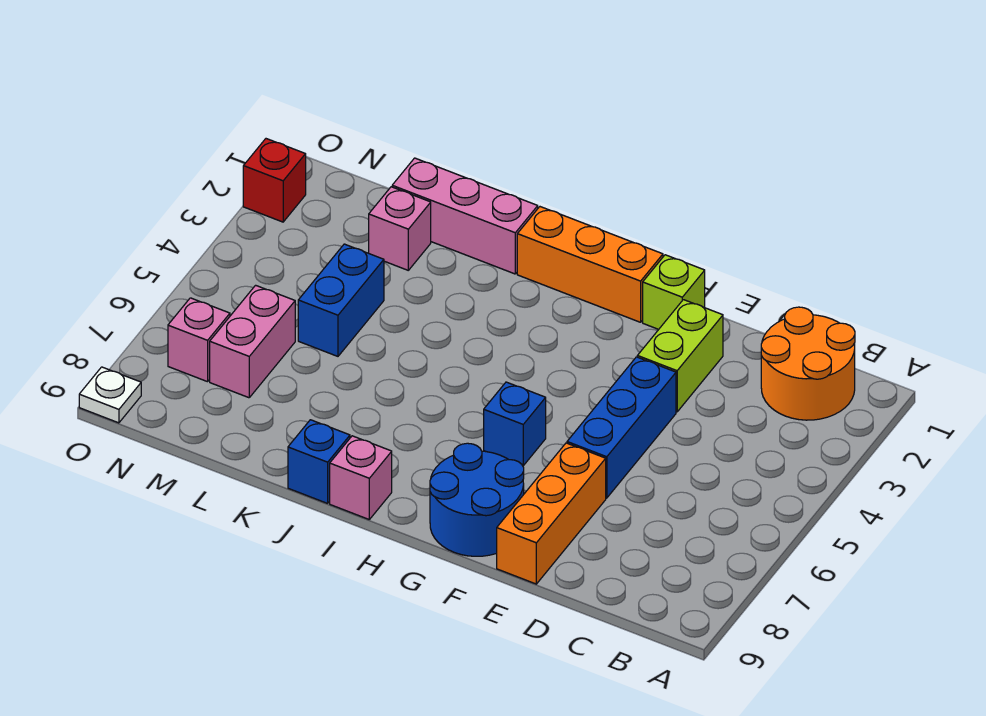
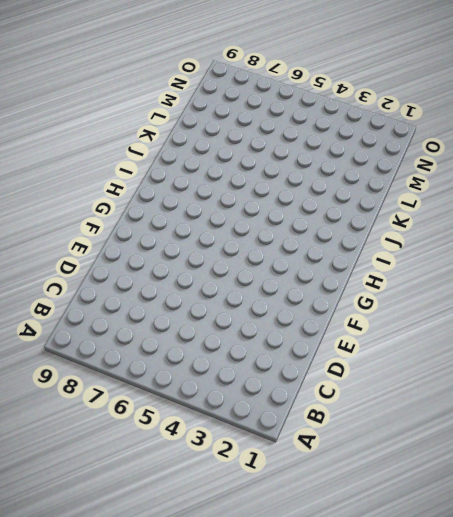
none -> orange 2x2 round brick [761,307,855,420]
none -> lime 1x2 brick [637,300,723,412]
none -> blue 1x3 brick [567,357,676,498]

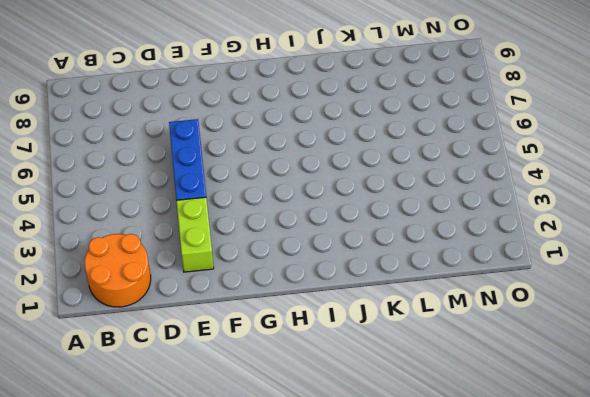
none -> orange 1x3 brick [497,443,606,584]
none -> lime 1x1 brick [643,255,705,329]
none -> blue 2x2 round brick [430,443,524,556]

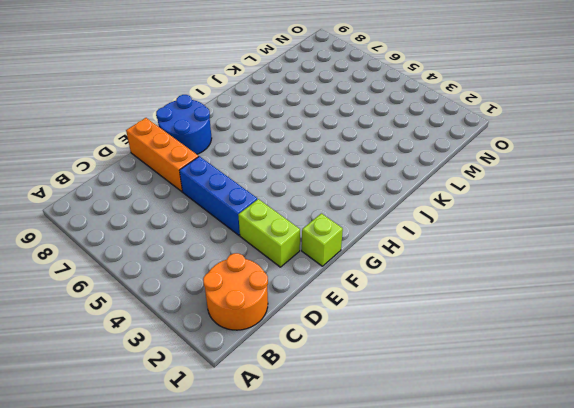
none -> orange 1x3 brick [517,207,663,322]
none -> blue 1x1 brick [484,382,546,466]
none -> pink 1x1 brick [330,436,392,519]

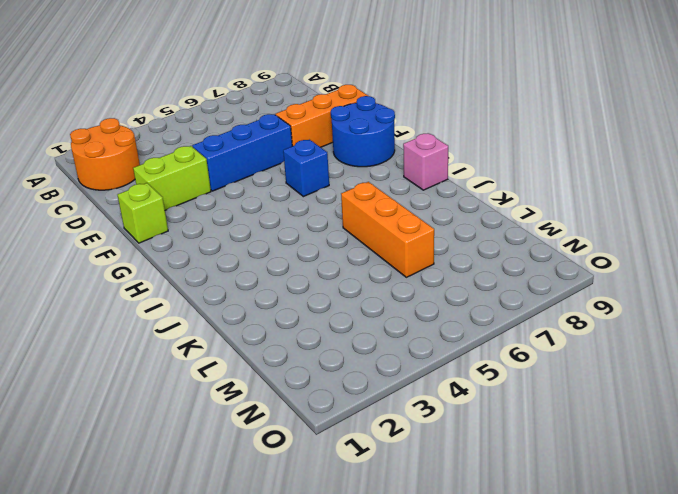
orange 1x3 brick [341,182,434,277] -> orange 1x3 brick moved to [517,207,663,322]
none -> pink 1x3 brick [392,158,538,274]
none -> blue 1x1 brick [288,420,350,503]
none -> pink 1x1 brick [369,187,431,270]

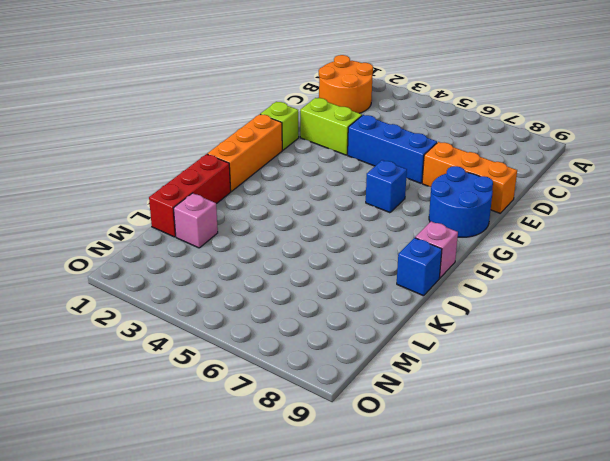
red 1x3 brick [149,154,231,237] -> pink 1x3 brick [392,158,538,274]
none -> blue 1x2 brick [298,244,384,356]
none -> pink 1x2 brick [210,285,295,398]
none -> pink 1x1 brick [168,298,230,382]

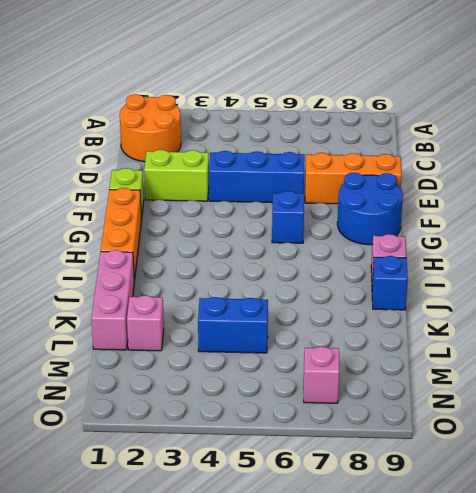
none -> pink 1x2 brick [210,285,295,398]
none -> red 1x1 brick [243,139,306,222]
none -> white 1x1 plate [79,367,141,423]

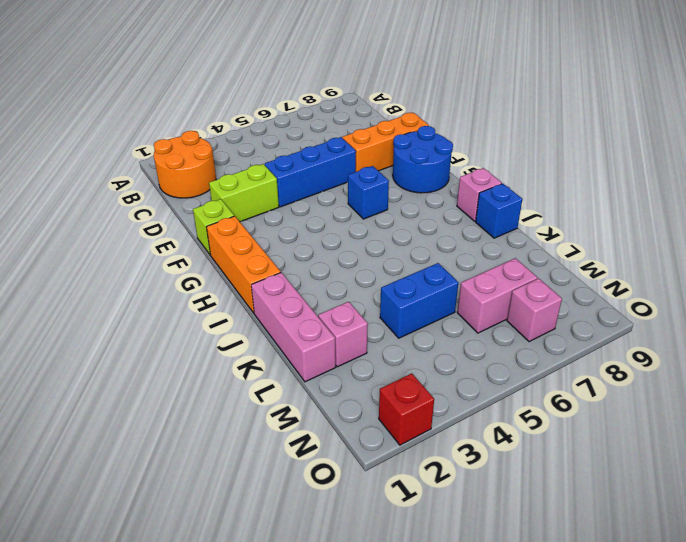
none -> white 1x1 plate [79,367,141,423]

